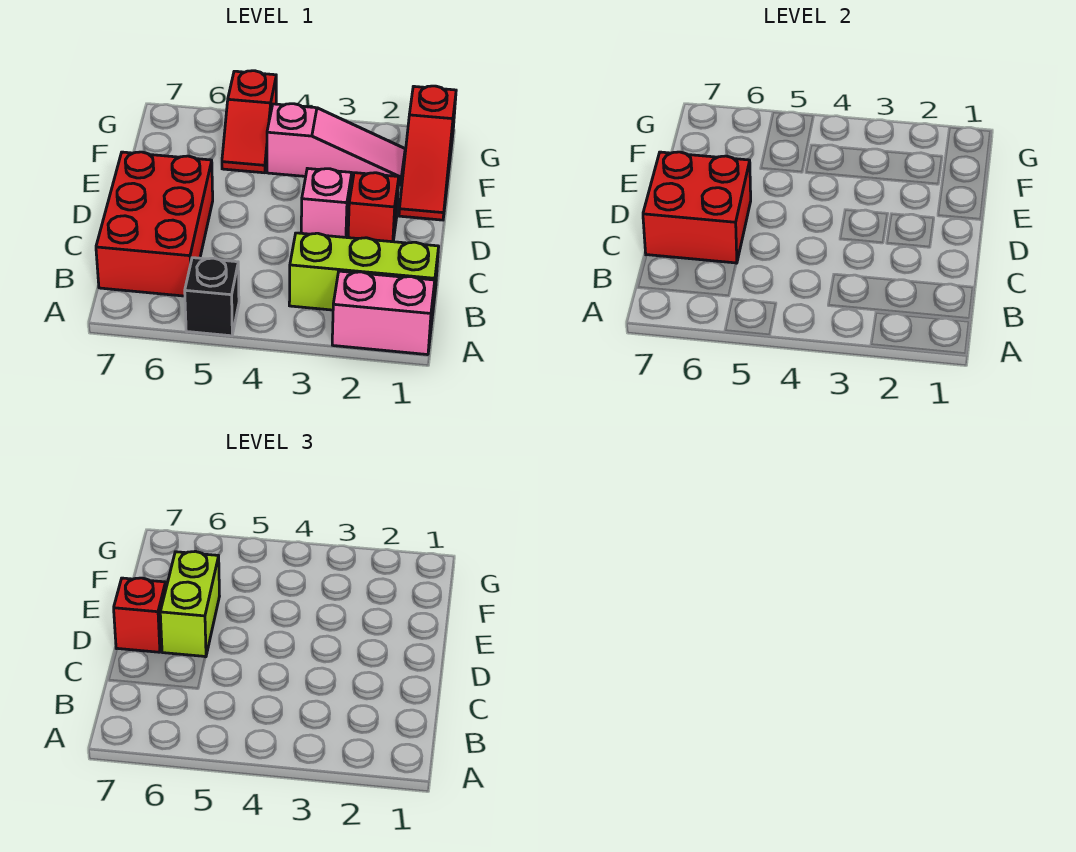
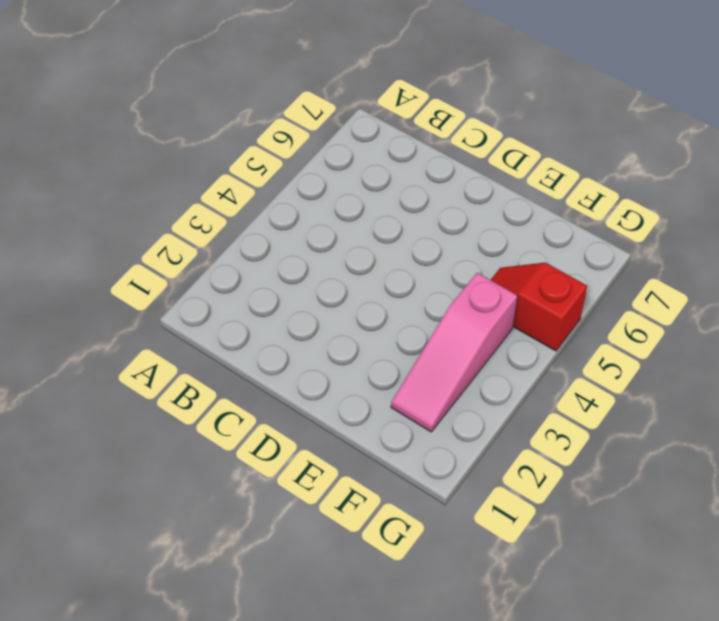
none -> pink 1x2 brick [332,271,435,355]
none -> black 1x1 brick [185,258,239,336]
none -> lime 1x3 brick [289,233,439,315]

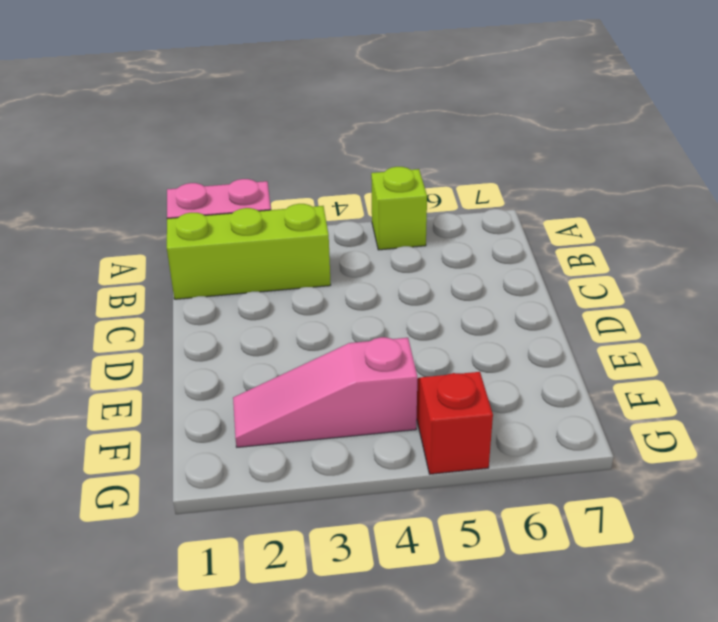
lime 1x1 brick [371,167,427,250] -> black 1x1 brick [185,258,239,336]
none -> red 2x3 brick [96,152,213,296]
none -> red 1x1 brick [348,173,399,242]
none -> pink 1x1 brick [301,168,352,237]

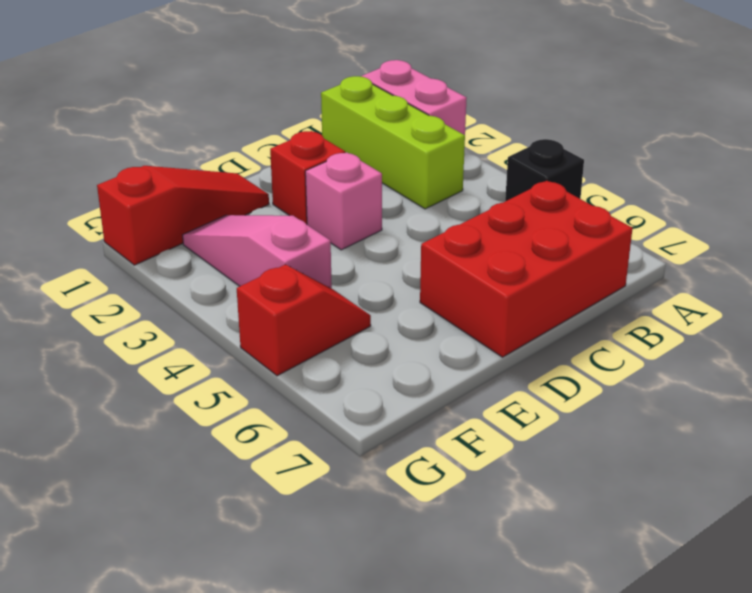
none -> red 2x2 brick [643,152,751,263]
none -> lime 1x2 brick [160,551,219,657]
none -> red 1x1 brick [114,578,166,652]

